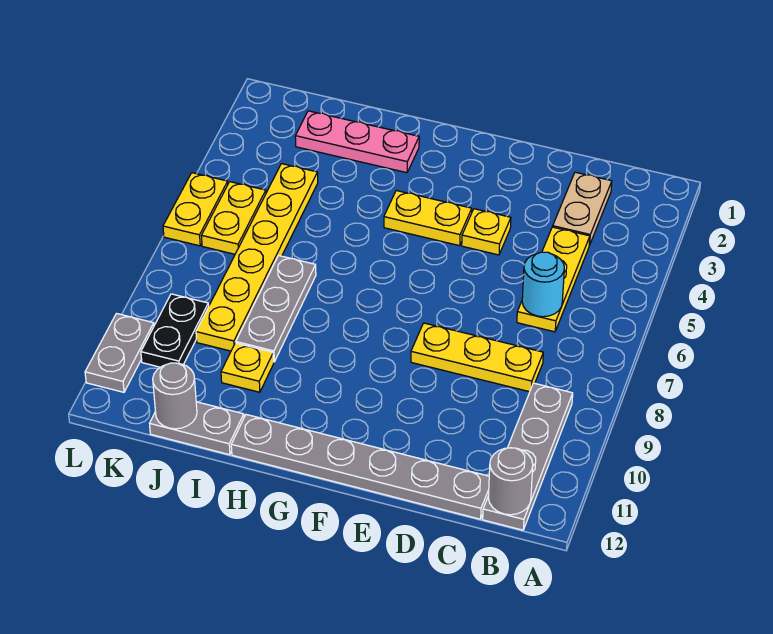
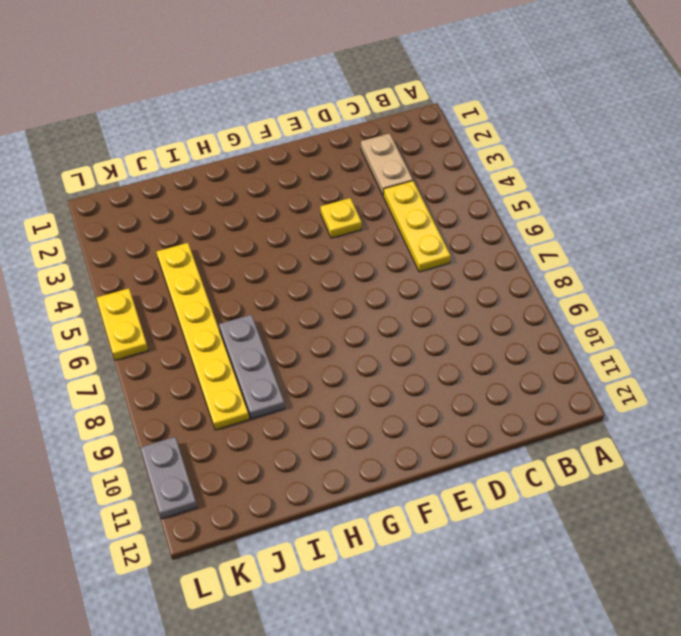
none -> grey 1x4 plate [483,383,573,530]
none -> yellow 1x3 plate [411,323,543,392]
none -> grey 1x6 plate [231,415,489,519]

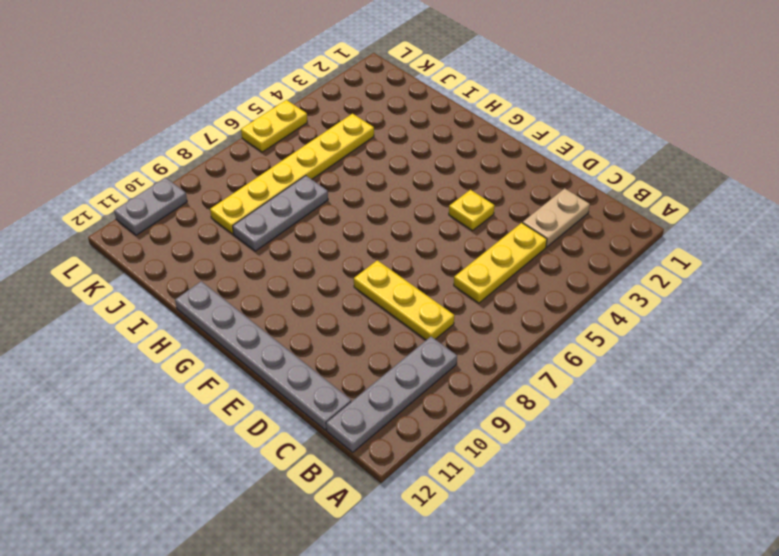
none -> yellow 1x2 plate [384,191,472,246]
none -> pink 1x3 plate [295,111,419,173]
none -> yellow 1x1 plate [221,343,274,392]

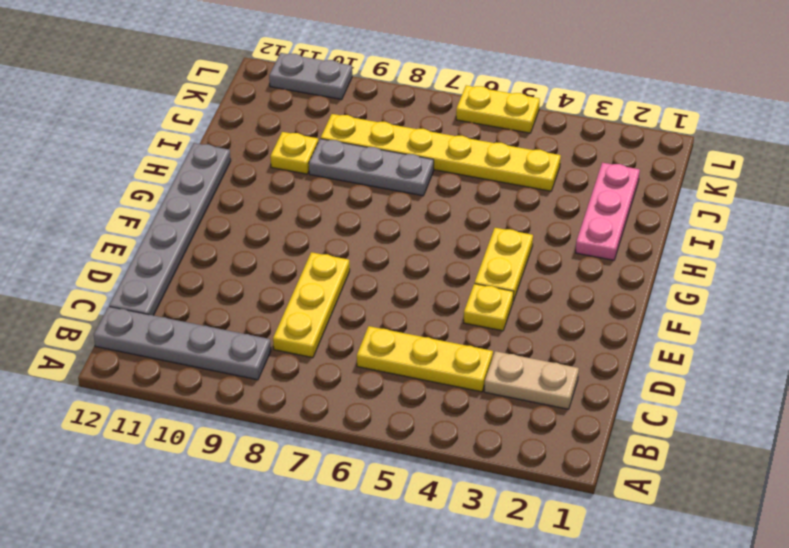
none -> grey 1x2 plate [150,402,244,455]
none -> yellow 1x2 plate [201,182,266,254]
none -> black 1x2 plate [141,294,209,367]

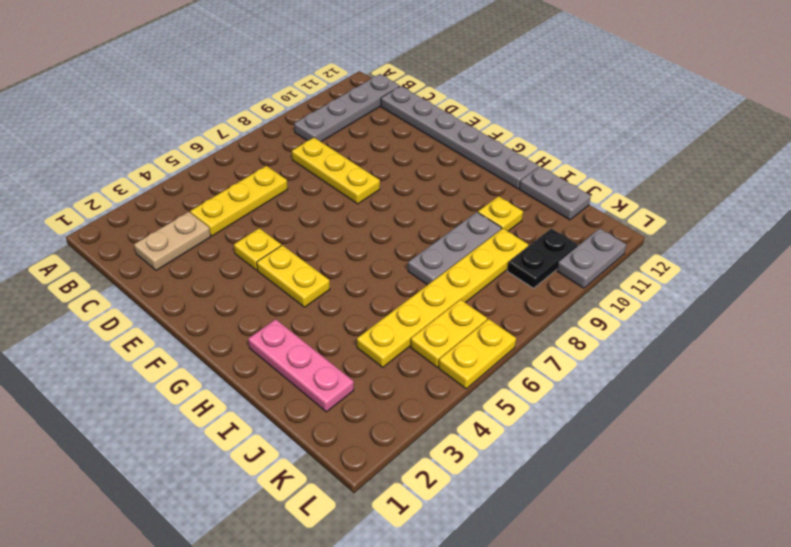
none -> grey 1x1 round brick [488,448,533,515]
none -> cyan 1x1 round brick [522,252,564,317]
none -> grey 1x1 round brick [153,363,197,429]

